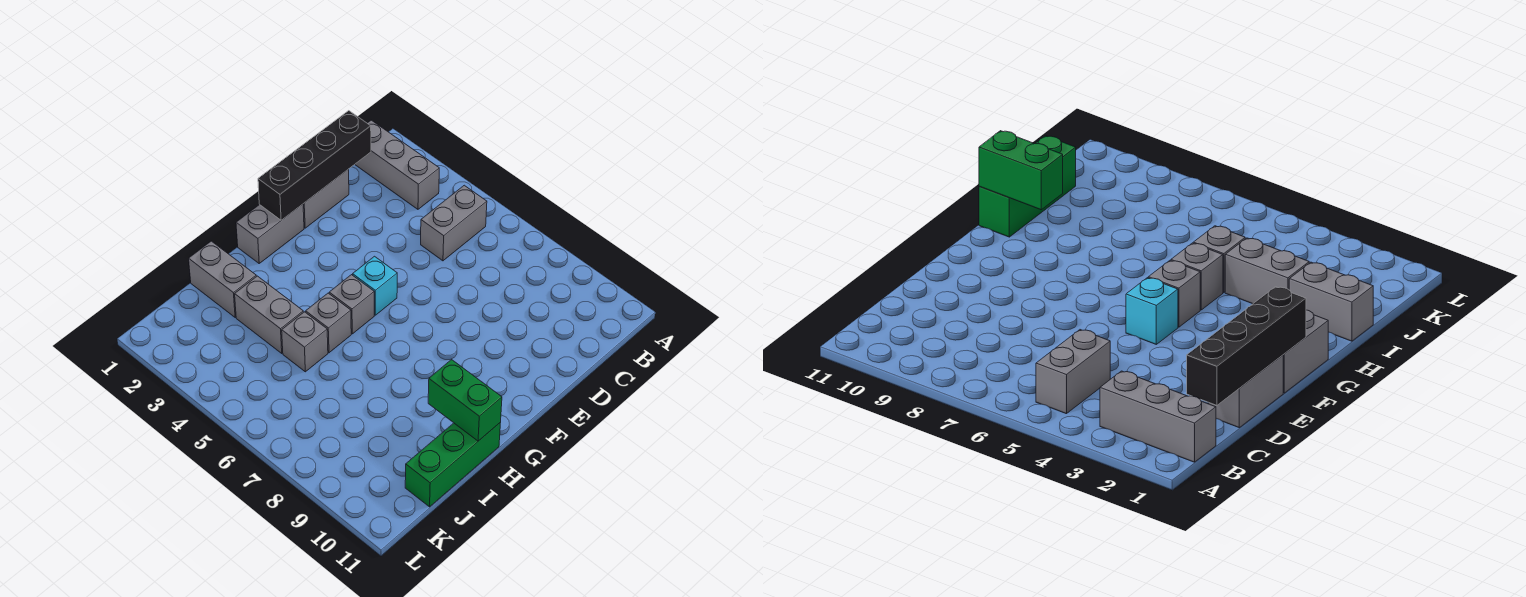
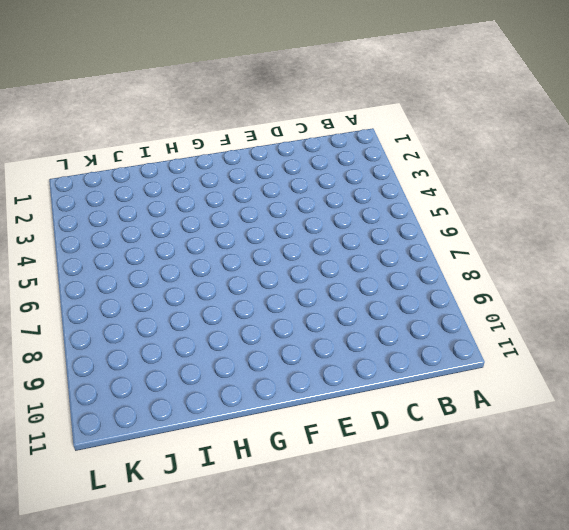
none -> grey 1x3 brick [355,120,439,209]
none -> grey 1x2 brick [421,185,487,261]
none -> grey 1x2 brick [303,170,349,228]

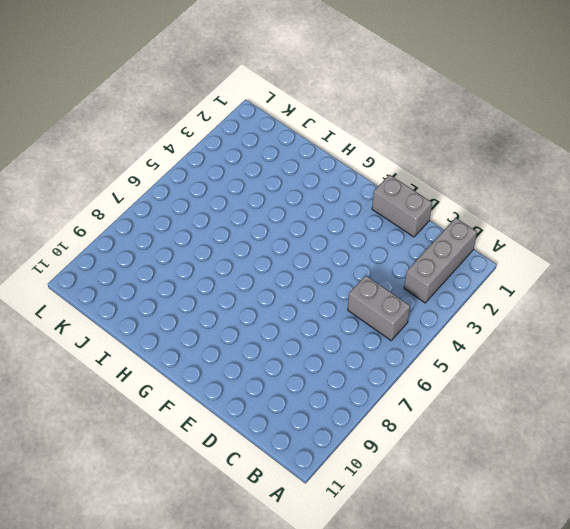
none -> grey 1x2 brick [236,204,304,263]
none -> cyan 1x1 brick [353,256,397,315]
none -> grey 1x1 brick [329,275,374,334]

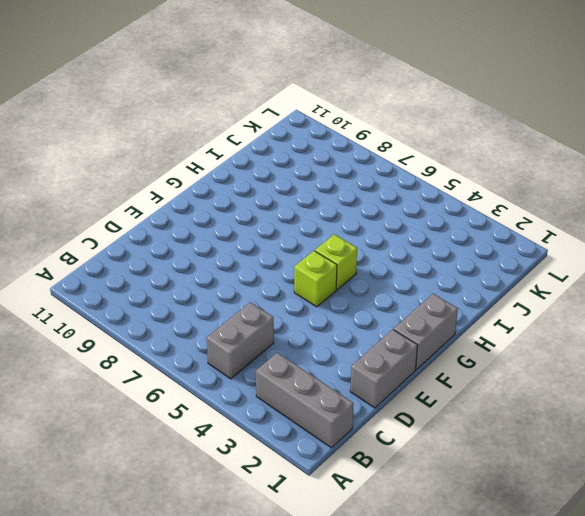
lime 1x1 brick [294,251,337,307] -> cyan 1x1 brick [353,256,397,315]
lime 1x1 brick [315,234,357,290] -> grey 1x1 brick [329,275,374,334]
none -> grey 1x1 brick [306,293,351,353]
none -> green 1x3 brick [405,423,500,507]
none -> grey 1x2 brick [189,241,256,318]

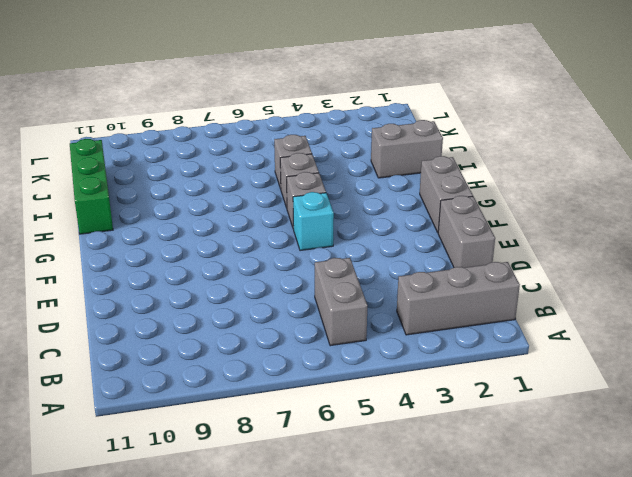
none -> grey 1x2 brick [235,276,303,353]
none -> black 1x4 brick [258,111,371,220]
none -> green 1x2 brick [428,360,502,441]

